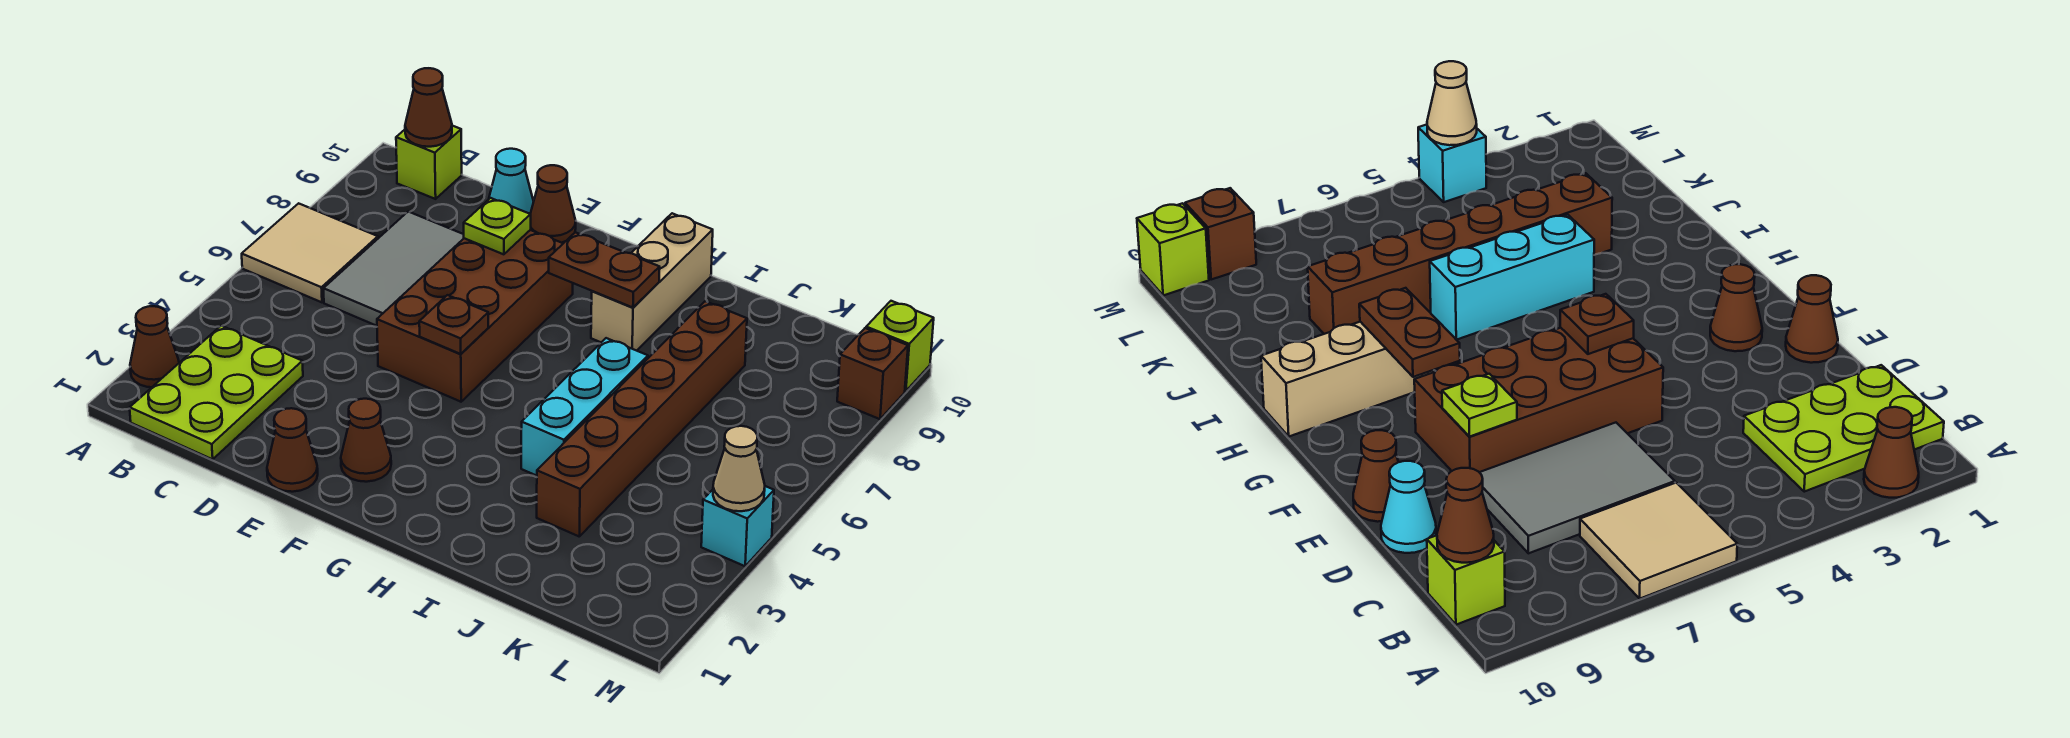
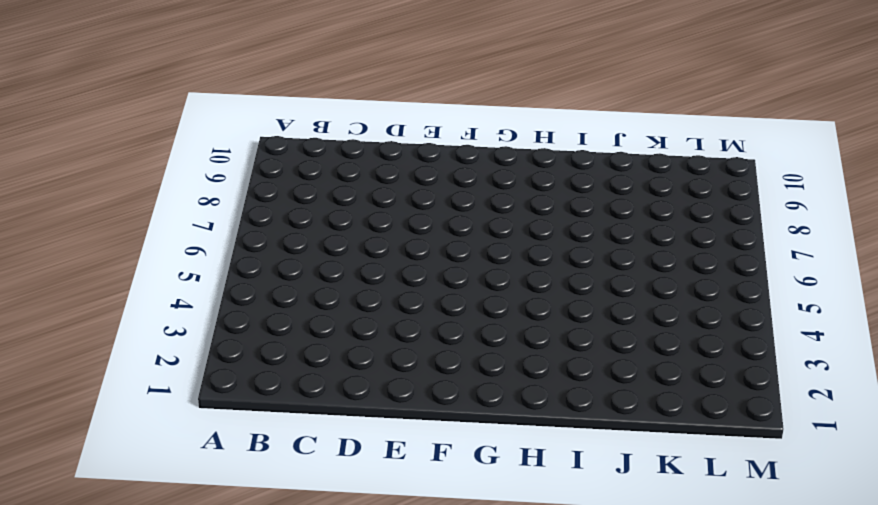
none -> brown 1x1 cone [130,306,179,387]
none -> tan 2x2 tile [242,203,378,302]
none -> lime 2x3 plate [130,326,303,459]

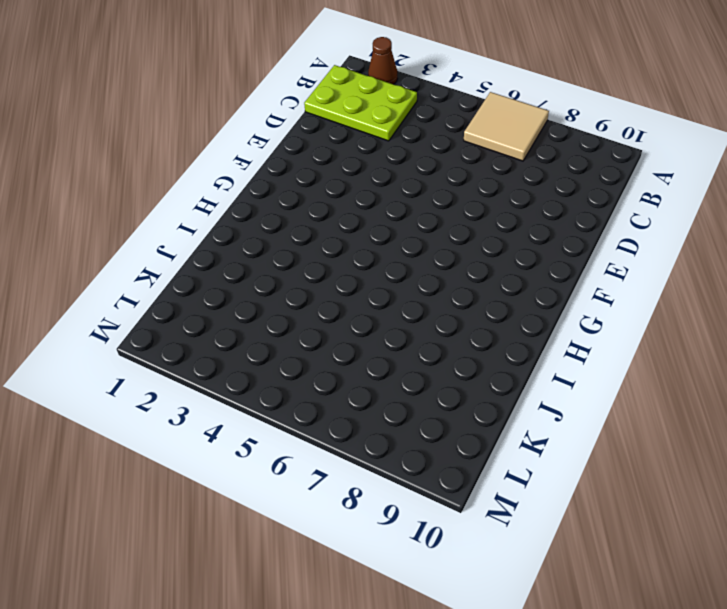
none -> lime 1x1 brick [396,126,462,199]
none -> grey 2x3 tile [323,212,464,326]
none -> cyan 1x1 cone [489,149,534,214]

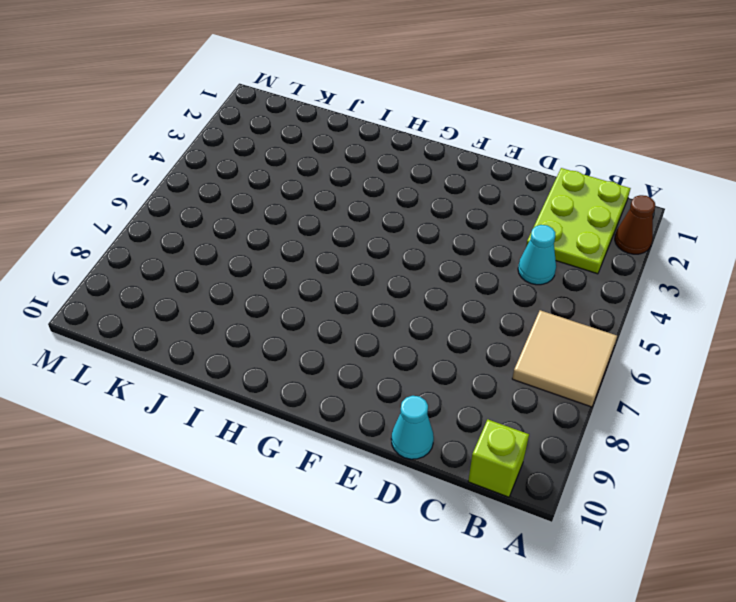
cyan 1x1 cone [518,225,556,285] -> none
none -> grey 2x3 tile [323,212,464,326]
none -> brown 1x1 cone [267,408,318,492]
none -> brown 2x4 brick [377,230,573,402]

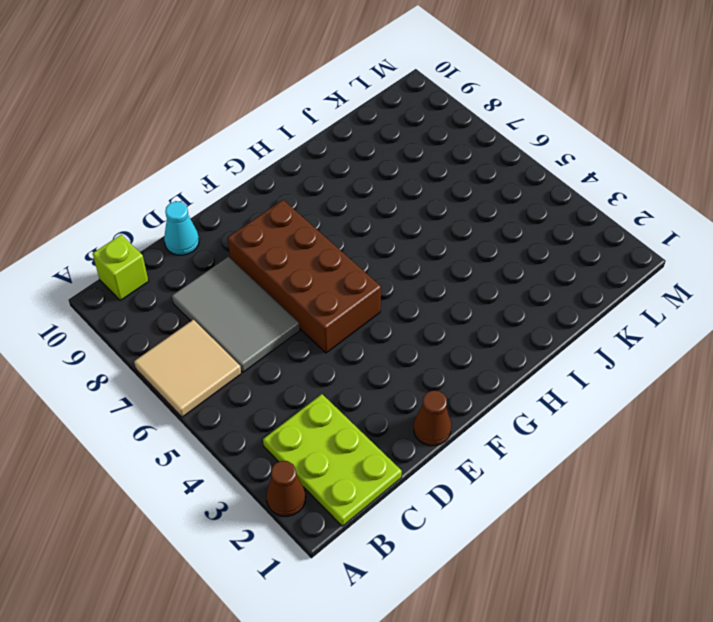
none -> brown 1x1 cone [531,165,576,243]
none -> brown 1x1 cone [341,399,391,482]
none -> tan 1x3 brick [591,213,713,351]

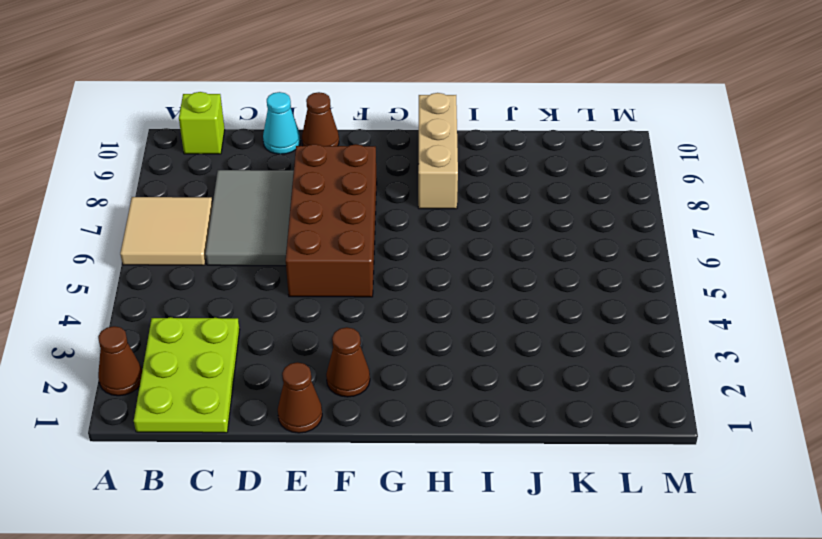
none -> cyan 1x3 brick [521,338,648,476]
none -> brown 1x6 brick [537,301,747,536]
none -> cyan 1x1 brick [701,486,774,566]

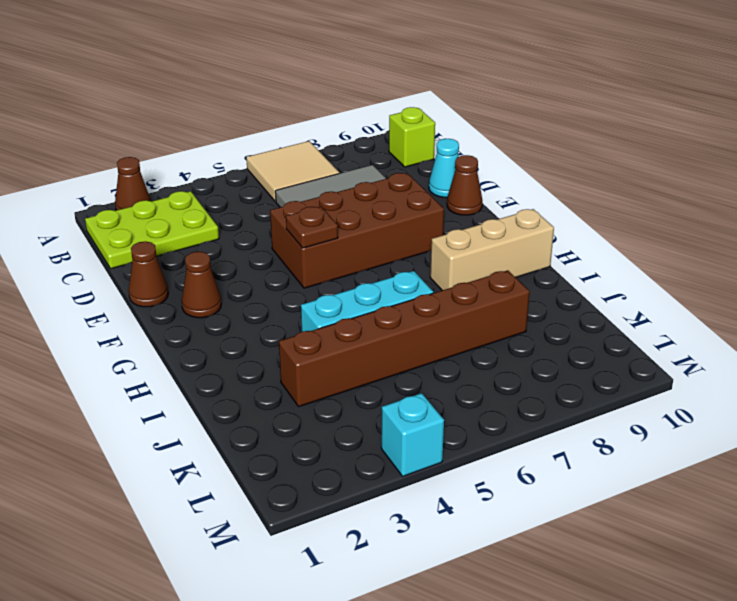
none -> brown 1x1 brick [837,328,908,419]
none -> lime 1x1 brick [866,301,934,391]
none -> brown 1x1 cone [405,68,452,147]

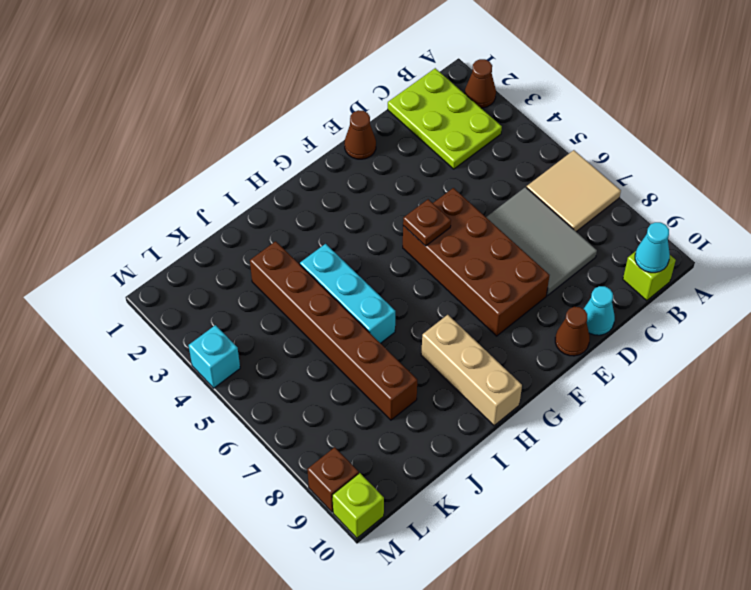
cyan 1x1 cone [635,222,670,273] -> brown 1x1 cone [405,68,452,147]
none -> brown 1x1 cone [341,399,391,482]
none -> lime 1x1 plate [464,198,531,254]
none -> brown 1x2 plate [549,232,660,308]

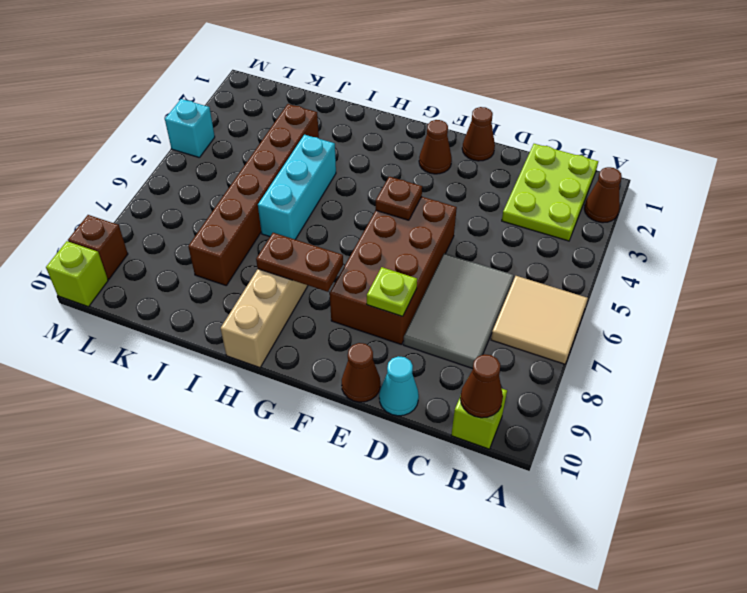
none -> tan 1x1 cone [713,426,765,511]

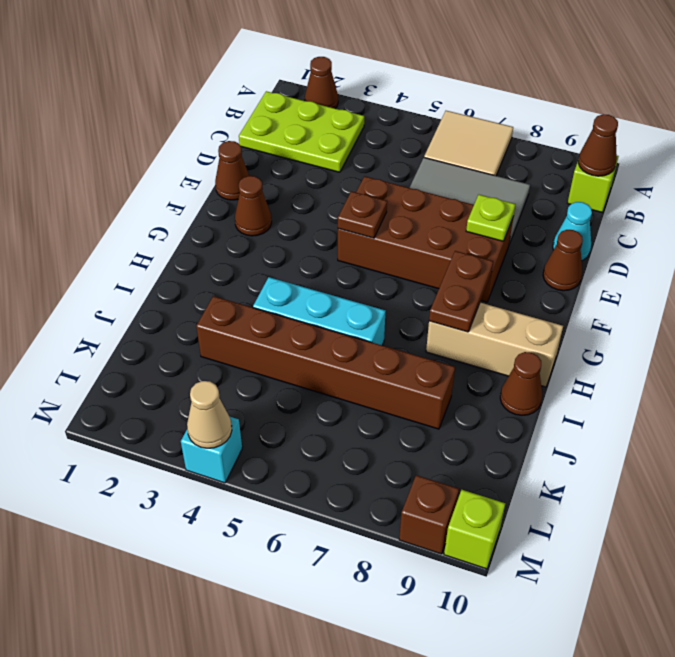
brown 1x1 cone [500,352,542,415] -> none

